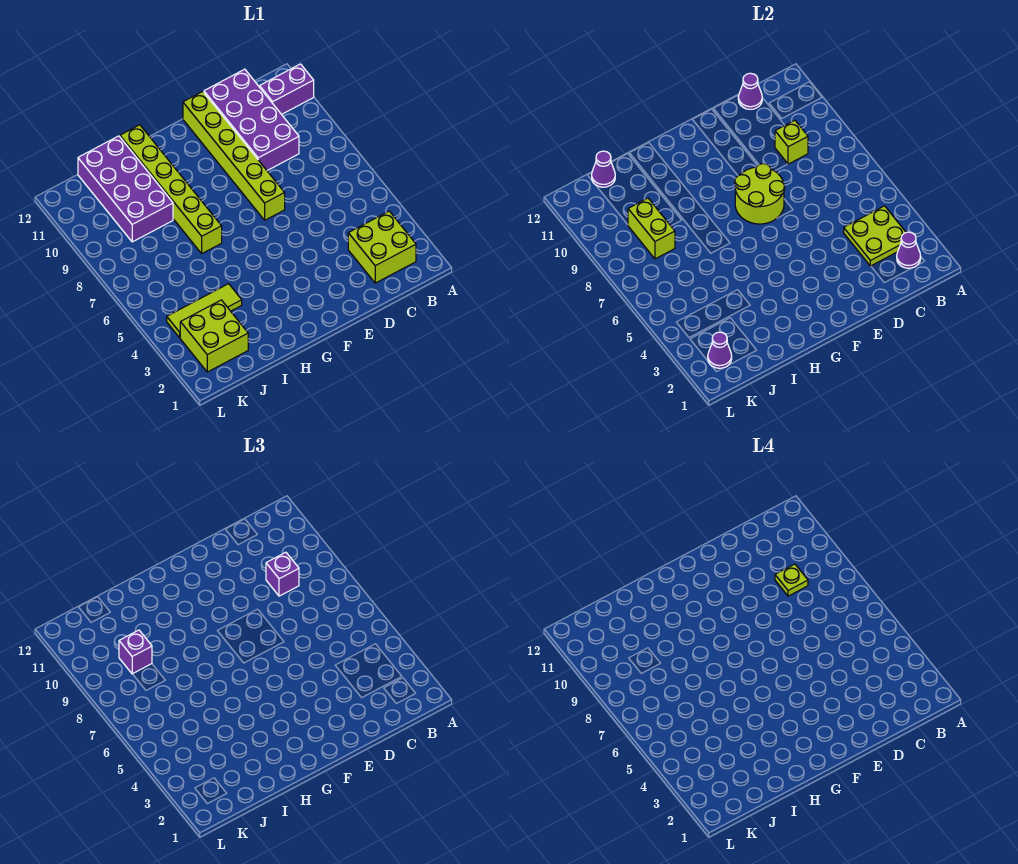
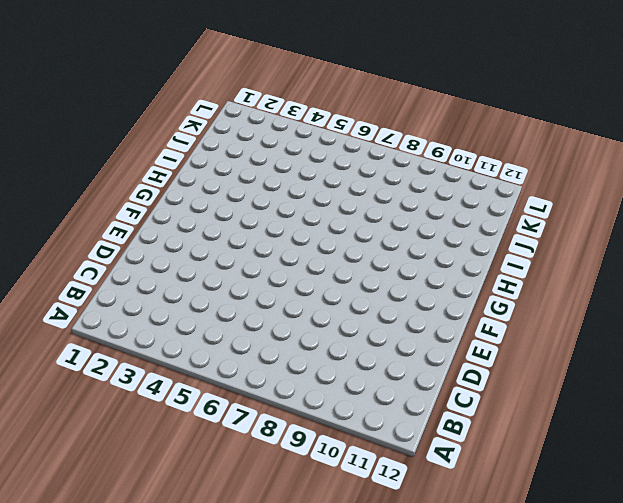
none -> purple 1x2 brick [260,64,314,114]
none -> lime 2x2 brick [348,211,416,283]
none -> purple 2x4 brick [204,69,299,171]

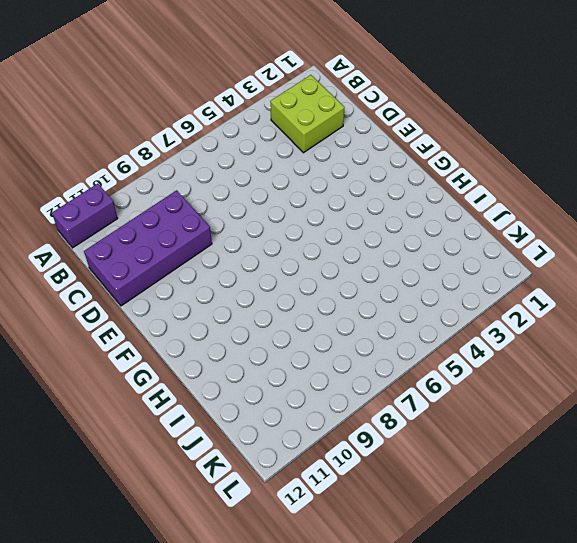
purple 1x2 brick [52,184,118,248] -> purple 1x2 brick turned to [260,64,314,114]
none -> lime 1x6 brick [183,92,285,220]
none -> lime 1x6 brick [120,125,222,253]
none -> lime 1x3 tile [167,284,242,338]

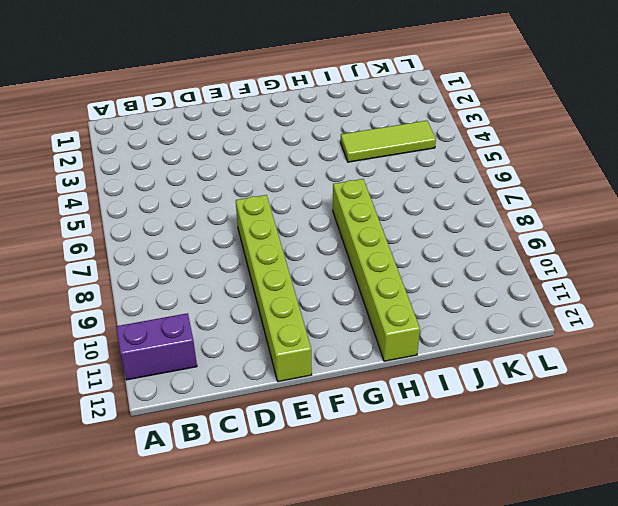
none -> lime 2x2 brick [348,211,416,283]
none -> purple 2x4 brick [204,69,299,171]
none -> purple 2x4 brick [78,136,173,242]

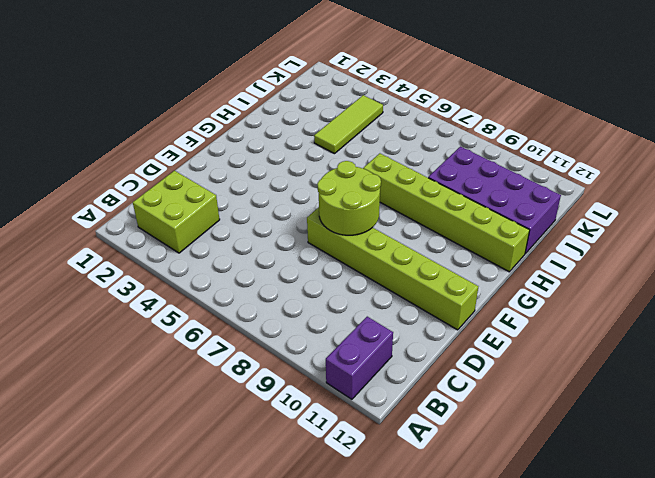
none -> purple 2x4 brick [204,69,299,171]
none -> lime 2x2 brick [180,300,248,372]
none -> purple 1x1 cone [897,232,921,268]

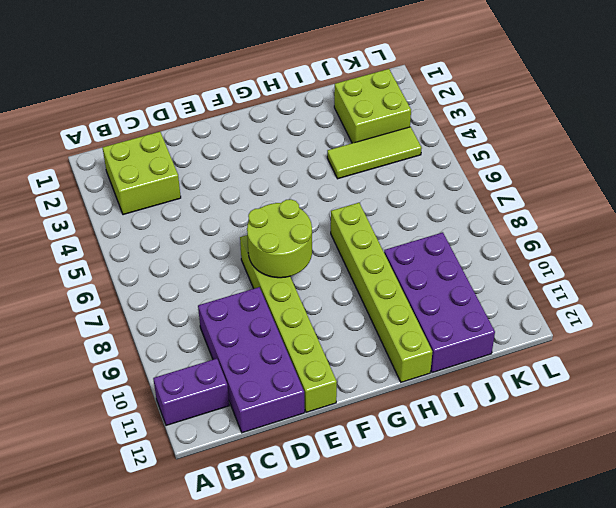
none -> purple 1x1 cone [897,232,921,268]
none -> lime 2x2 plate [844,206,906,266]
none -> lime 1x1 brick [775,120,808,164]

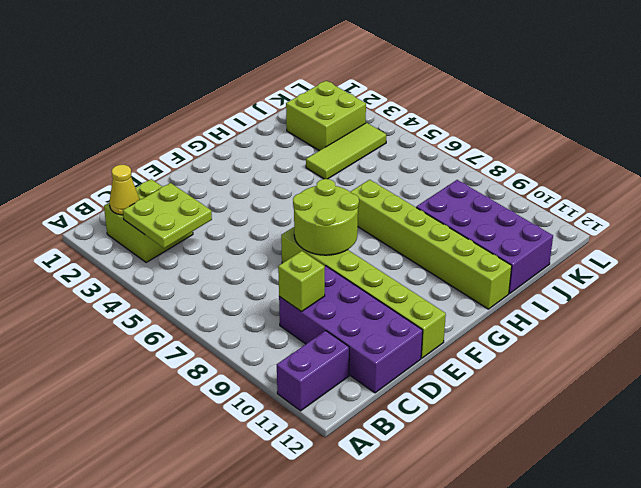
yellow 1x1 cone [109,165,140,215] -> purple 1x1 cone [897,232,921,268]
none -> purple 1x1 cone [738,73,762,109]
none -> lime 1x2 brick [628,198,675,259]
none -> purple 1x1 cone [592,151,615,187]

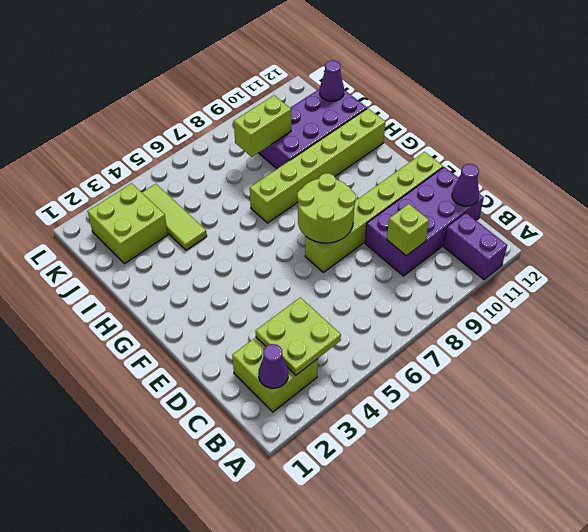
none -> purple 1x1 cone [708,332,732,368]
none -> purple 1x1 brick [266,552,299,596]
none -> purple 1x1 brick [119,630,152,674]

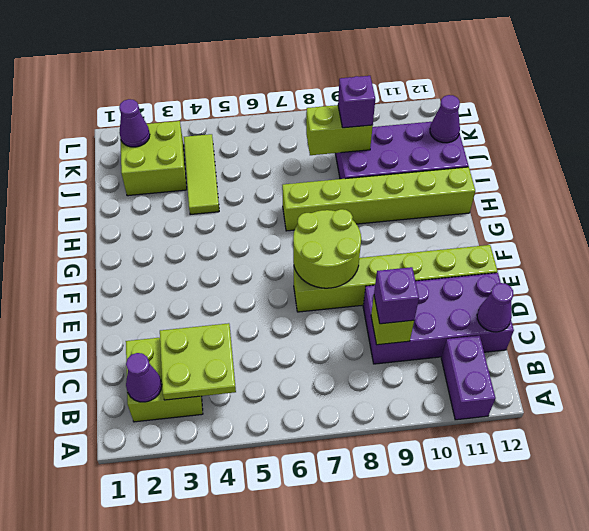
none -> lime 1x1 plate [775,564,808,596]

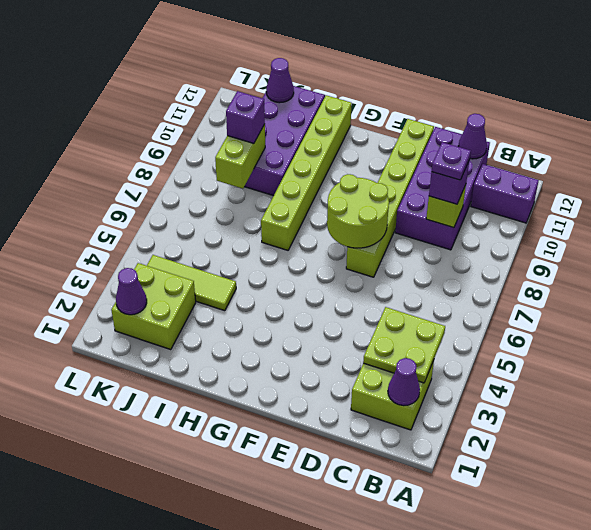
purple 1x1 plate [432,142,471,180] -> lime 1x1 plate [775,564,808,596]

